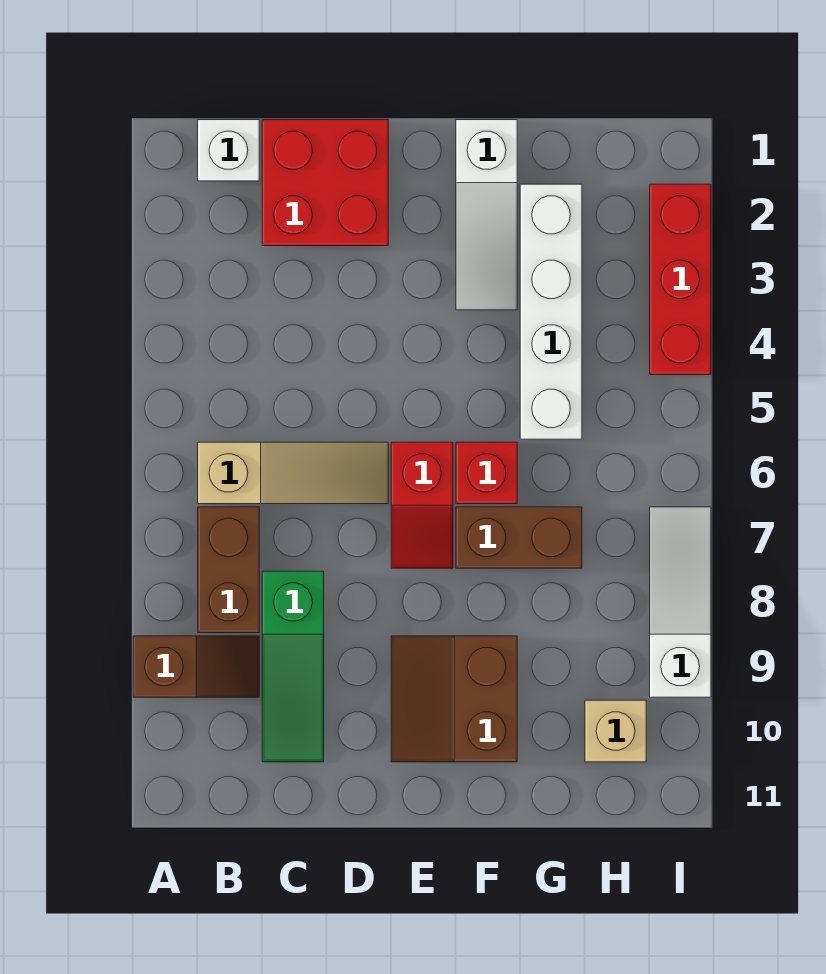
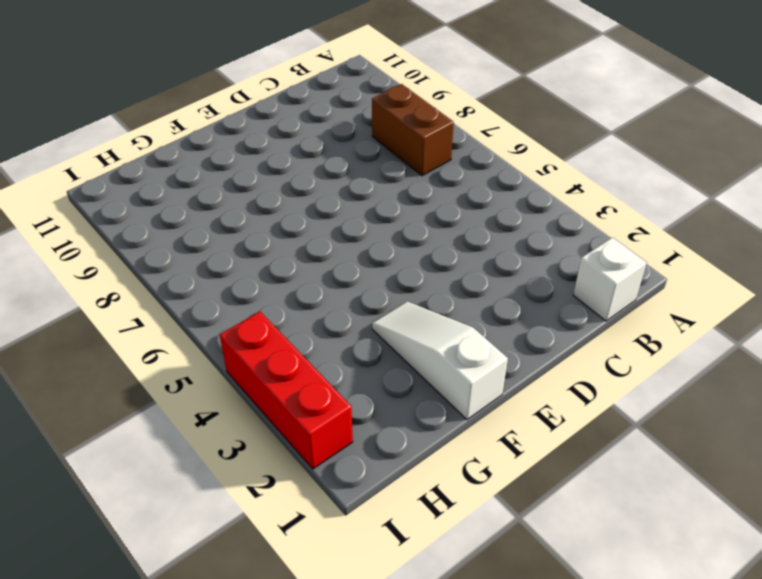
none -> brown 1x2 slope [133,636,259,697]
none -> tan 1x3 slope [198,442,388,504]
none -> red 2x2 brick [262,120,388,246]

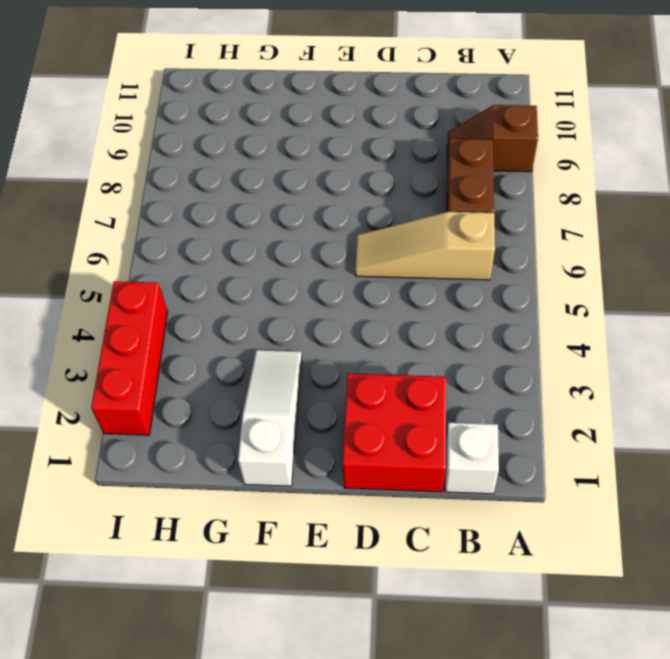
none -> green 1x3 slope [262,571,324,762]
none -> red 1x2 slope [391,442,453,568]
none -> brown 2x2 slope [391,636,517,762]

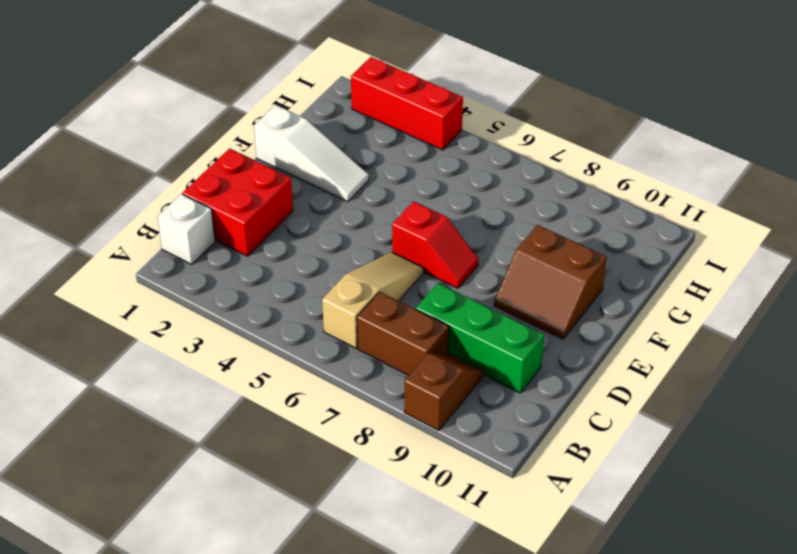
green 1x3 brick [416,283,544,393] -> green 1x3 slope [262,571,324,762]
none -> red 1x1 brick [456,442,517,504]
none -> brown 1x2 brick [456,507,582,568]
none -> white 1x4 brick [520,184,582,439]

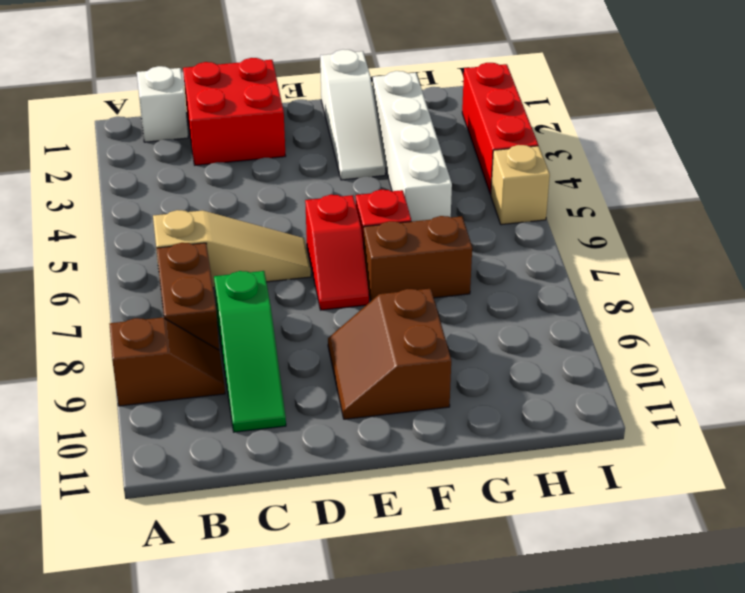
tan 1x1 brick [491,145,550,225] -> tan 1x1 brick moved to [585,700,646,762]
none -> white 1x3 slope [650,507,711,697]

